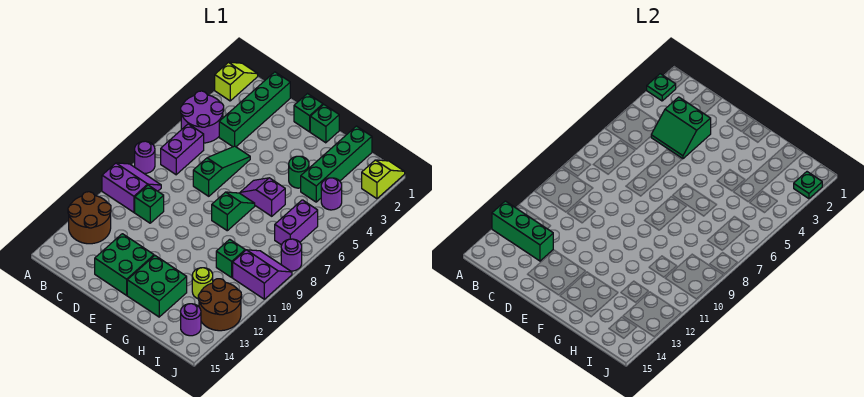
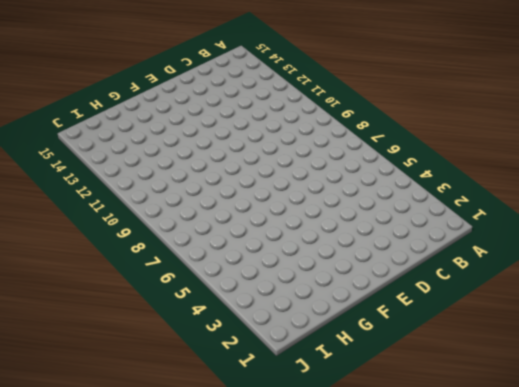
none -> lime 1x2 slope [215,62,258,101]
none -> purple 2x2 round brick [181,91,224,143]
none -> purple 1x1 round brick [135,141,155,173]
none -> purple 2x2 slope [102,163,161,212]

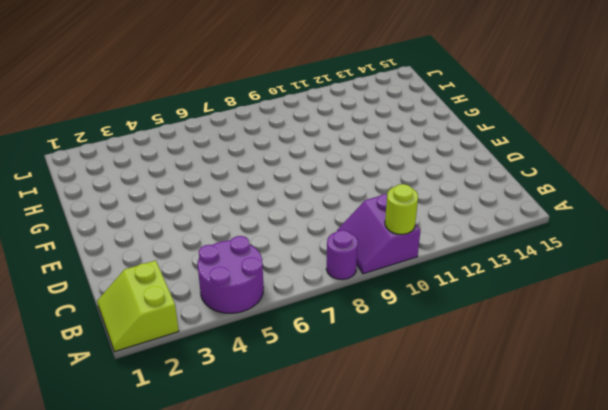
lime 2x2 slope [97,260,179,352] -> lime 1x2 slope [215,62,258,101]
lime 1x1 round brick [385,184,418,234] -> lime 1x1 round brick moved to [192,268,213,299]
none -> brown 2x2 round brick [68,192,111,244]
none -> purple 1x2 brick [161,124,204,175]
none -> green 1x4 brick [219,72,290,147]
none -> green 1x1 brick [135,185,164,223]

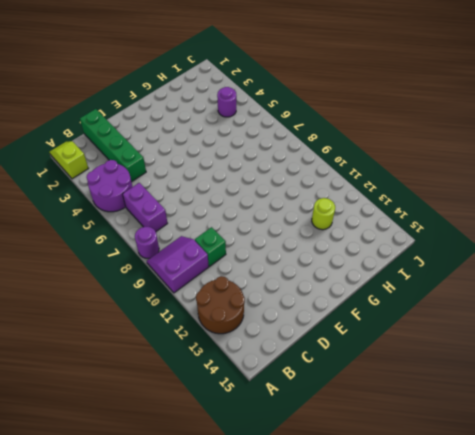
none -> green 1x3 slope [193,146,250,196]
none -> green 2x2 brick [95,234,154,295]
none -> green 1x1 brick [294,94,323,132]
none -> green 1x1 brick [310,105,339,143]

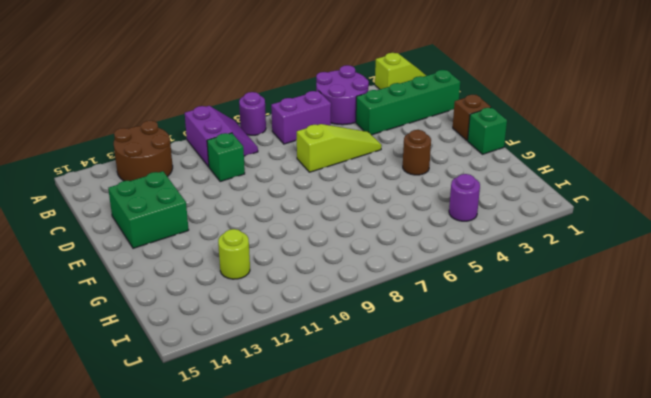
lime 1x3 slope [297,124,382,172] -> green 1x3 slope [193,146,250,196]
brown 1x1 brick [453,95,491,141] -> green 1x1 brick [294,94,323,132]
brown 1x1 round brick [403,130,431,175] -> none
none -> purple 1x2 slope [240,178,285,216]
none -> green 1x2 slope [212,192,255,231]
none -> green 2x2 brick [127,256,187,317]
none -> green 1x1 round brick [289,156,309,188]

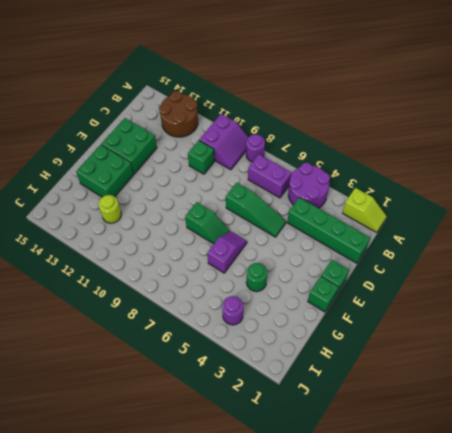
none -> green 1x4 brick [301,126,372,202]
none -> green 1x1 brick [216,239,245,277]
none -> purple 1x2 brick [275,200,318,245]
none -> purple 2x2 slope [233,250,292,299]

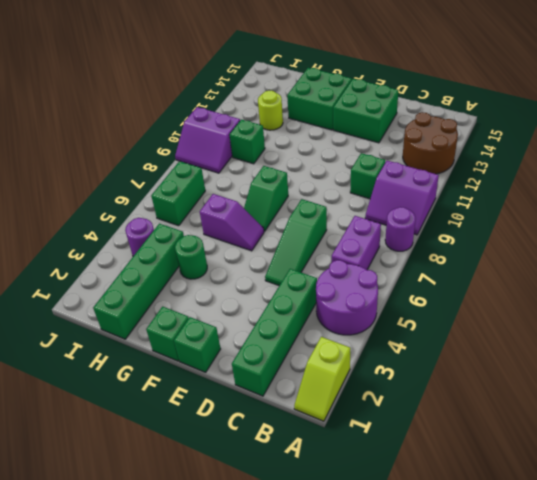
green 1x2 brick [151,161,205,226] -> purple 1x2 brick [275,200,318,245]
none -> brown 2x2 round brick [198,279,242,331]
none -> purple 1x1 round brick [181,304,201,336]
none -> lime 1x2 slope [362,160,405,199]
none -> purple 1x1 round brick [281,239,302,271]

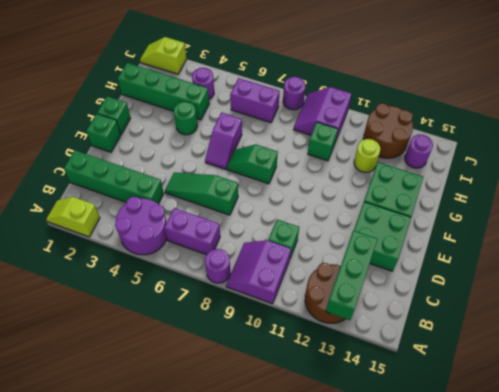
none -> green 1x1 plate [647,74,676,101]
none -> green 2x2 slope [651,97,711,159]
none -> green 1x1 plate [794,172,822,199]

